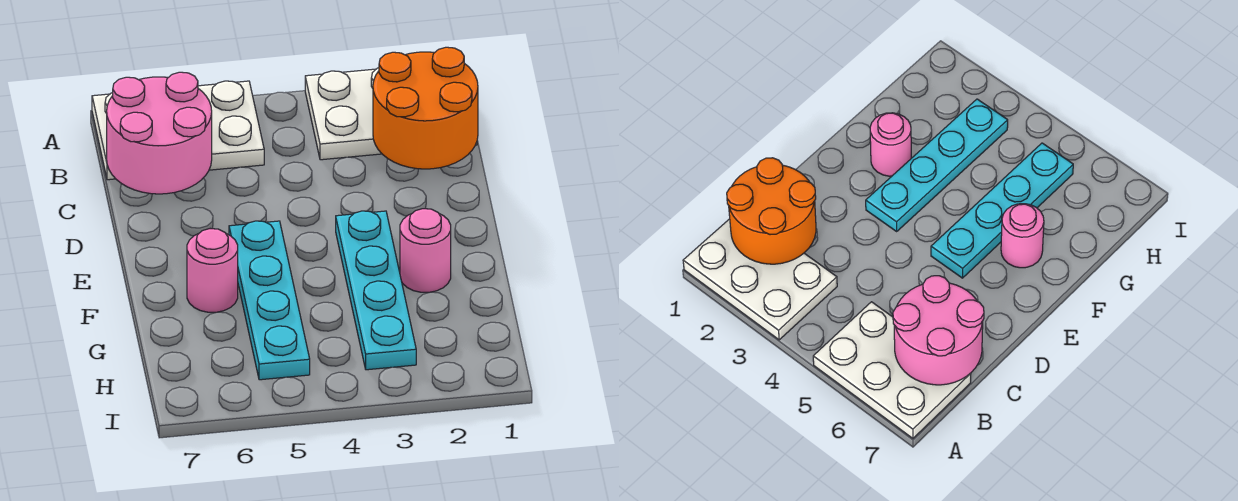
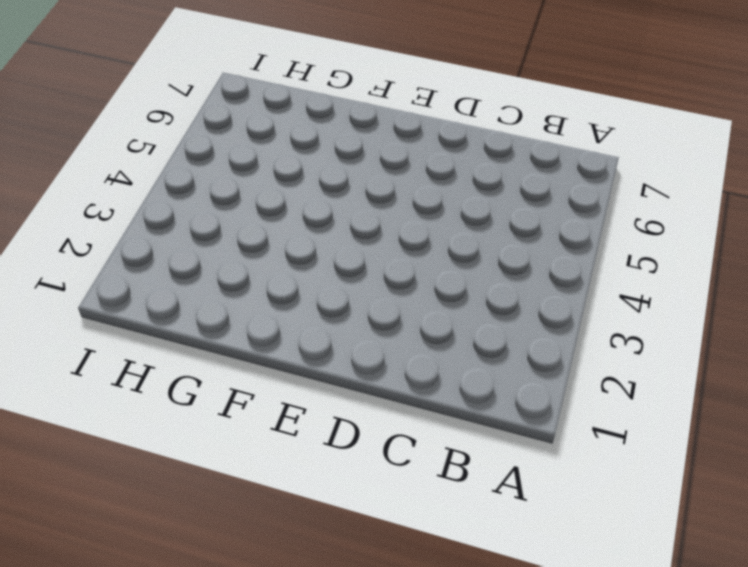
none -> white 2x3 plate [305,68,477,160]
none -> white 2x3 plate [92,81,264,180]

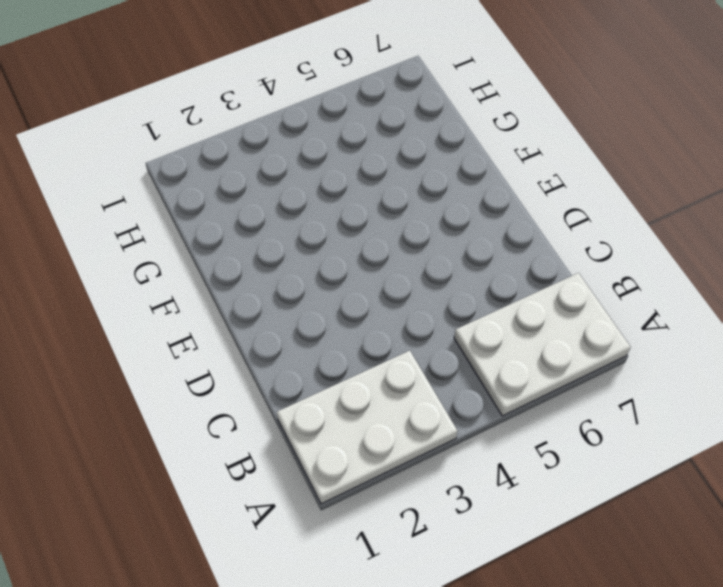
none -> cyan 1x4 plate [336,211,416,370]
none -> cyan 1x4 plate [229,221,310,380]

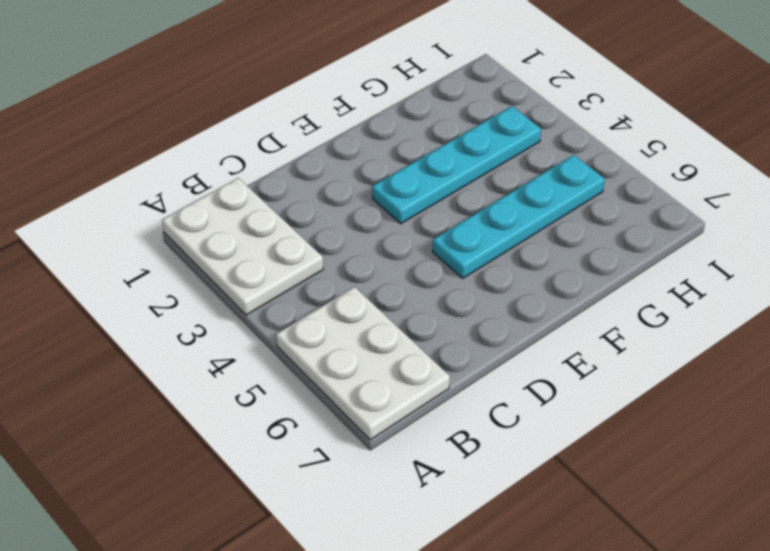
none -> pink 1x1 round brick [400,209,451,292]
none -> pink 1x1 round brick [187,229,238,312]

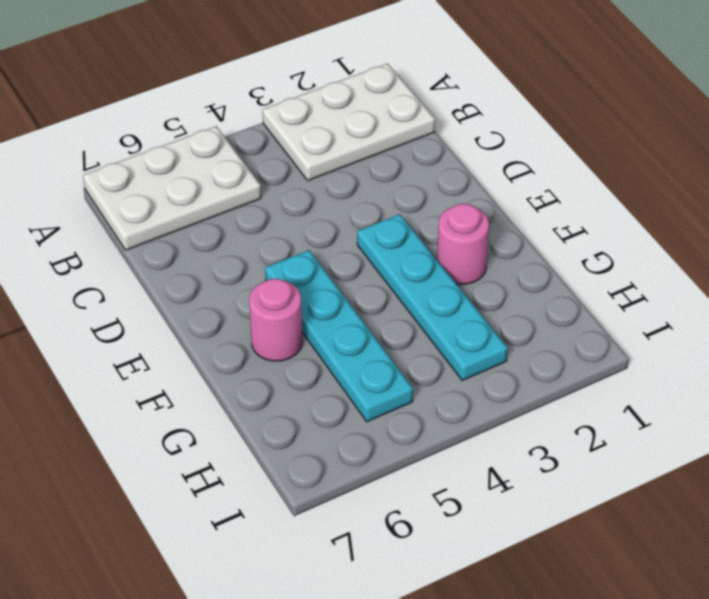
none -> orange 2x2 round brick [373,47,478,169]
none -> pink 2x2 round brick [107,72,212,194]

